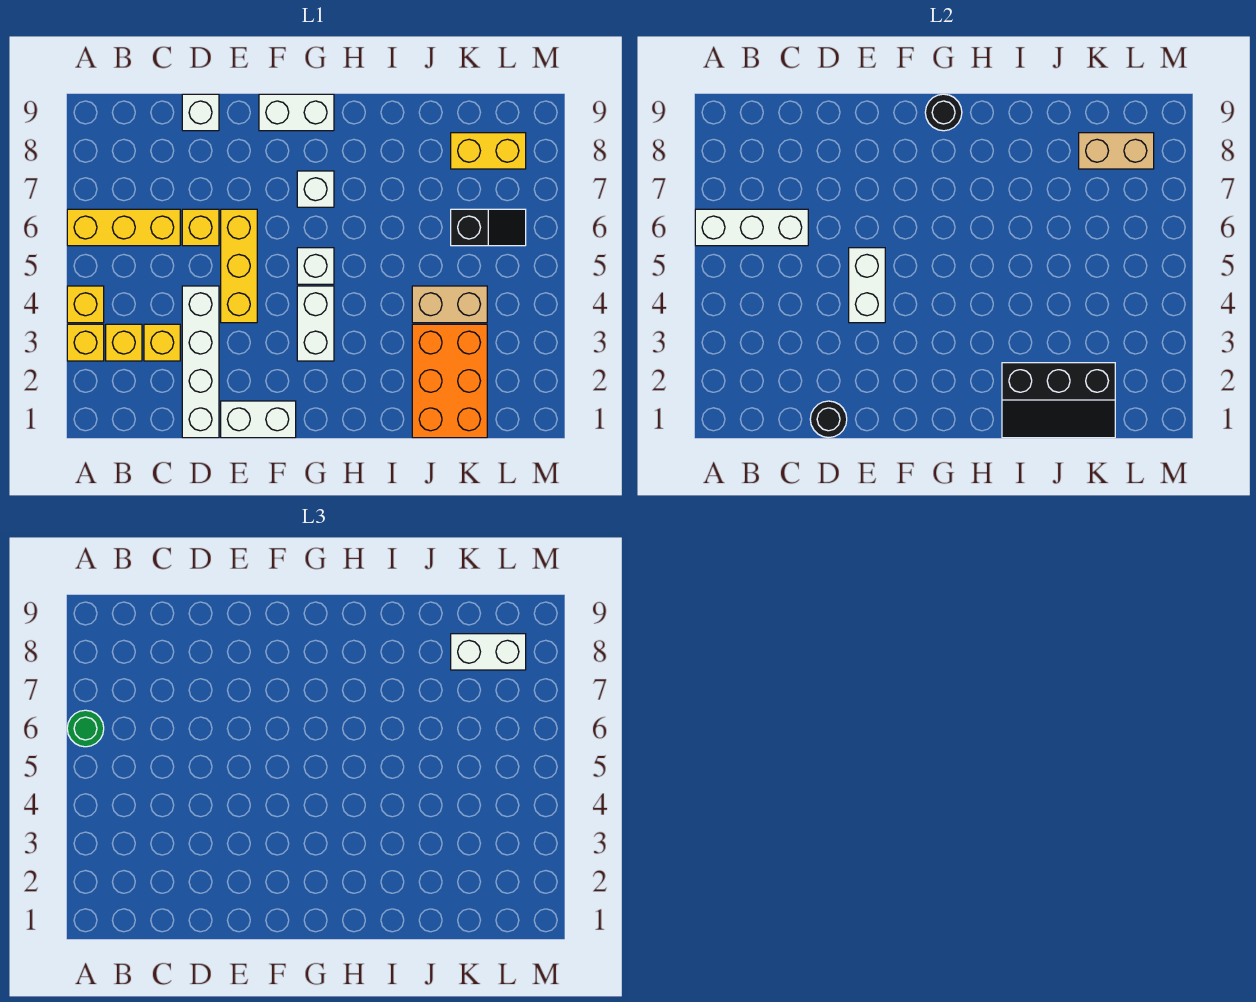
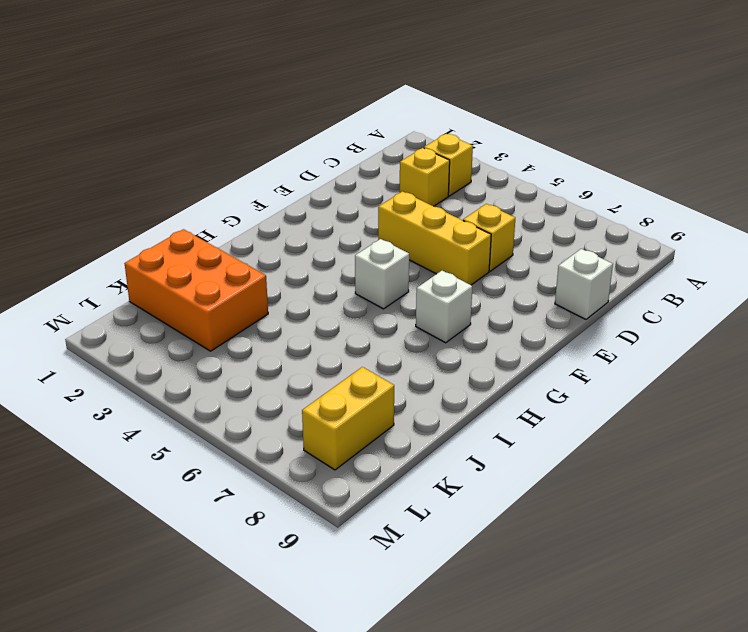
none -> yellow 1x1 brick [67,324,104,361]
none -> yellow 1x1 brick [67,286,104,323]
none -> yellow 1x3 brick [67,209,180,246]

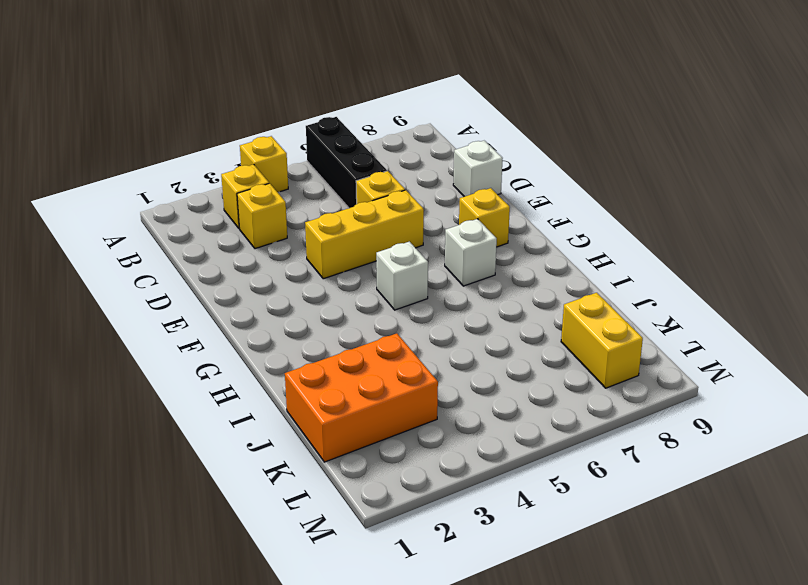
black 1x3 brick [306,117,387,208] -> yellow 1x3 brick [67,209,180,246]
yellow 1x1 brick [459,188,510,247] -> yellow 1x1 brick moved to [67,324,104,361]
none -> white 1x4 brick [182,286,219,438]
none -> white 1x2 brick [221,401,296,438]
none -> white 1x2 brick [259,94,334,131]

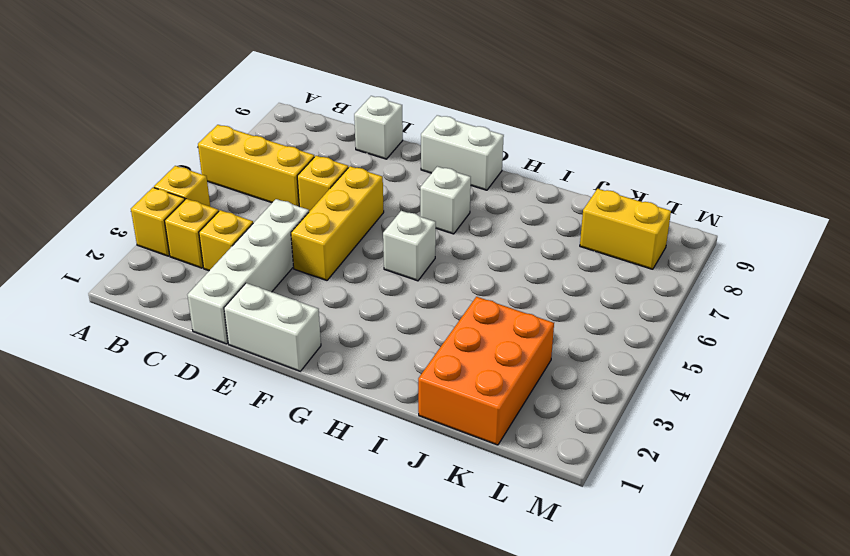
none -> white 1x2 brick [297,286,334,361]
none -> tan 1x2 brick [412,286,487,323]
none -> black 1x2 slope [451,209,526,246]

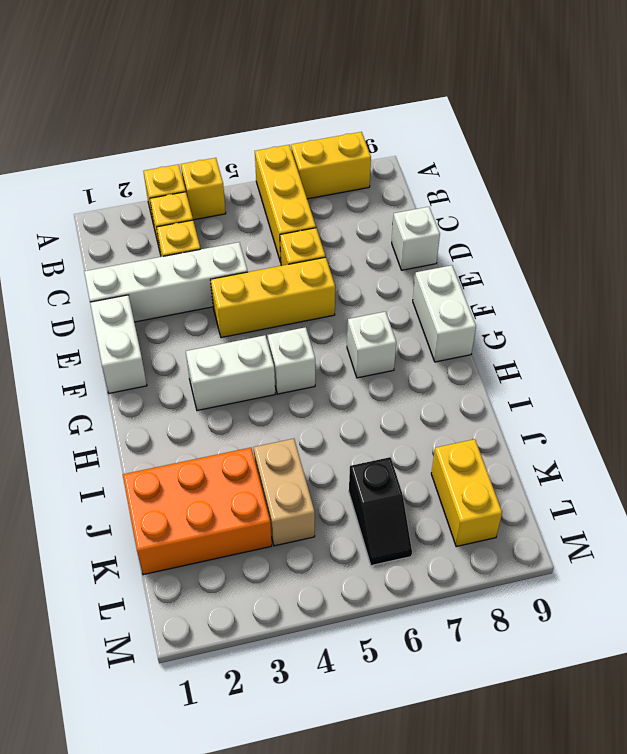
yellow 1x2 brick [291,132,371,199] -> none
none -> white 1x3 brick [695,209,808,246]
none -> black 1x1 round brick [810,401,847,438]
none -> white 1x2 brick [849,248,885,323]

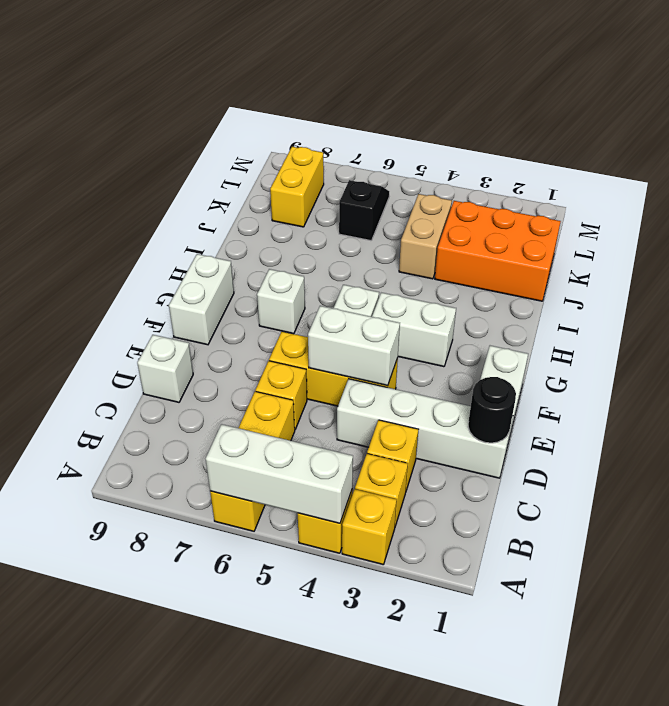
white 1x3 brick [206,424,353,523] -> white 1x3 brick turned to [695,209,808,246]
none -> black 1x1 round brick [925,94,962,131]
none -> black 2x3 slope [1002,363,1115,438]
none -> tan 1x2 brick [1079,133,1154,169]

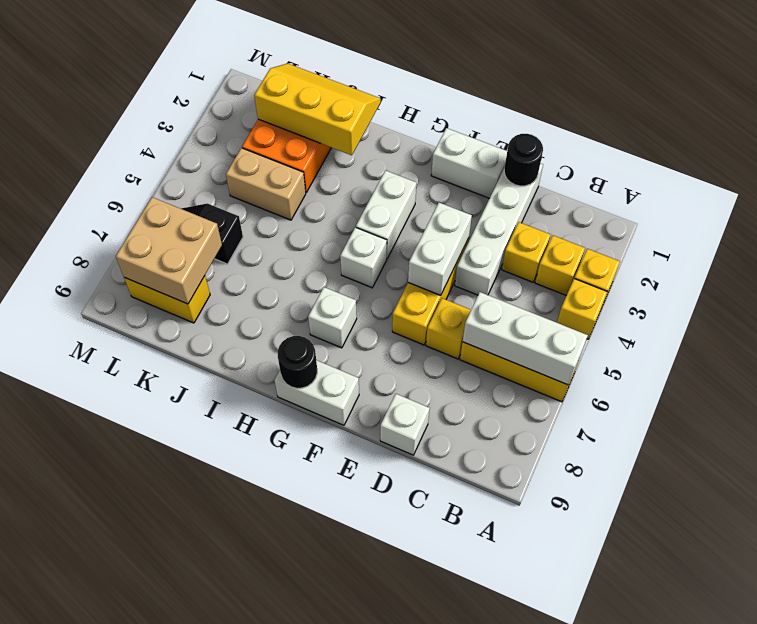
yellow 2x3 slope [254,63,381,155] -> black 2x3 slope [1002,363,1115,438]
tan 2x2 brick [116,197,222,304] -> tan 1x2 brick [1079,133,1154,169]
none -> green 1x1 round brick [67,710,104,747]
none -> white 1x2 brick [451,634,526,670]

